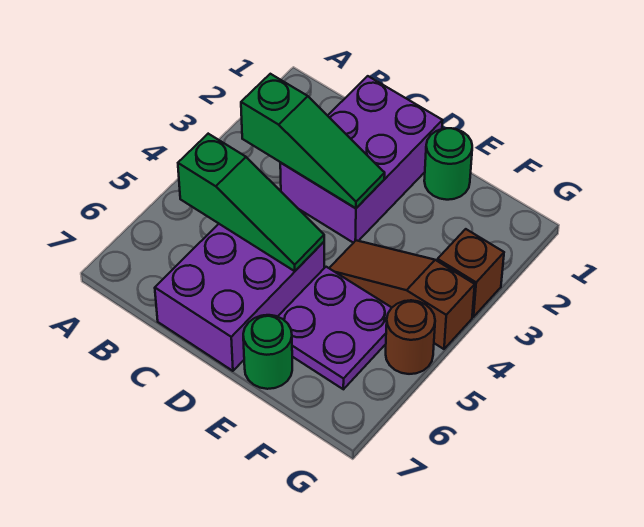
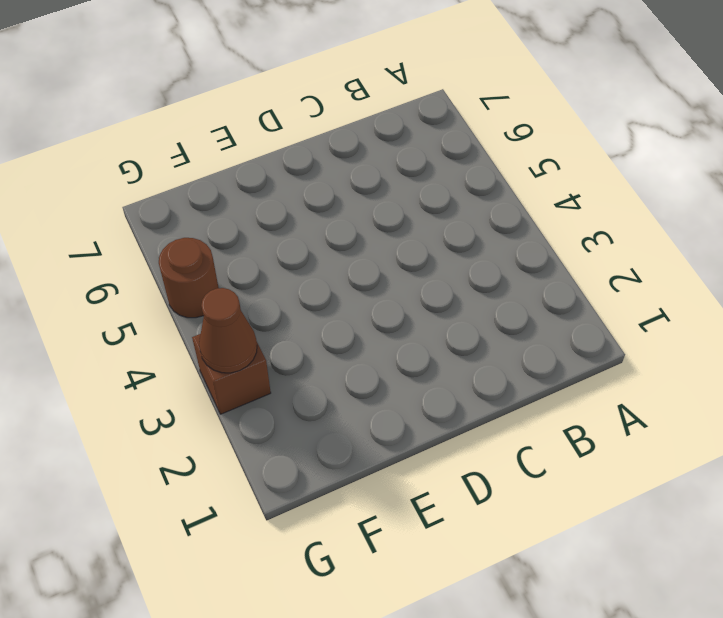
brown 1x1 cone [199,288,257,373] -> none
none -> purple 2x3 brick [280,76,443,243]
none -> purple 2x3 brick [155,224,324,371]

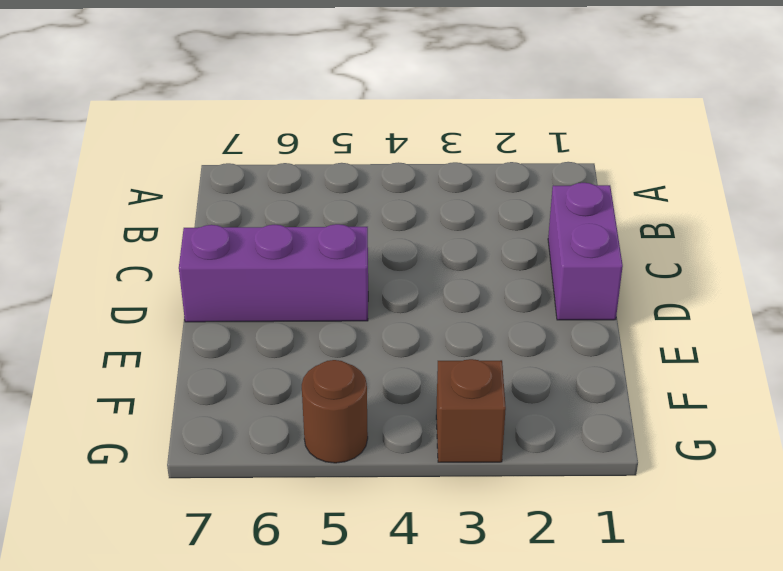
purple 1x2 brick [548,183,623,320] -> purple 2x3 brick [280,76,443,243]
purple 1x3 brick [179,224,368,322] -> purple 2x3 brick [155,224,324,371]
none -> green 1x1 round brick [424,128,472,200]
none -> brown 1x3 slope [329,240,475,349]

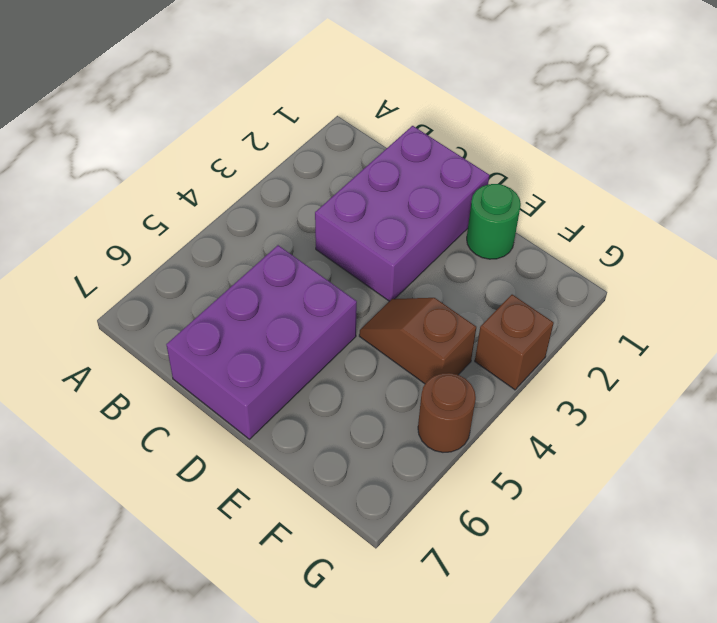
brown 1x2 slope [359,298,476,384] -> brown 1x3 slope [329,240,475,349]
none -> purple 2x2 plate [278,267,392,389]
none -> green 1x1 round brick [243,315,292,389]

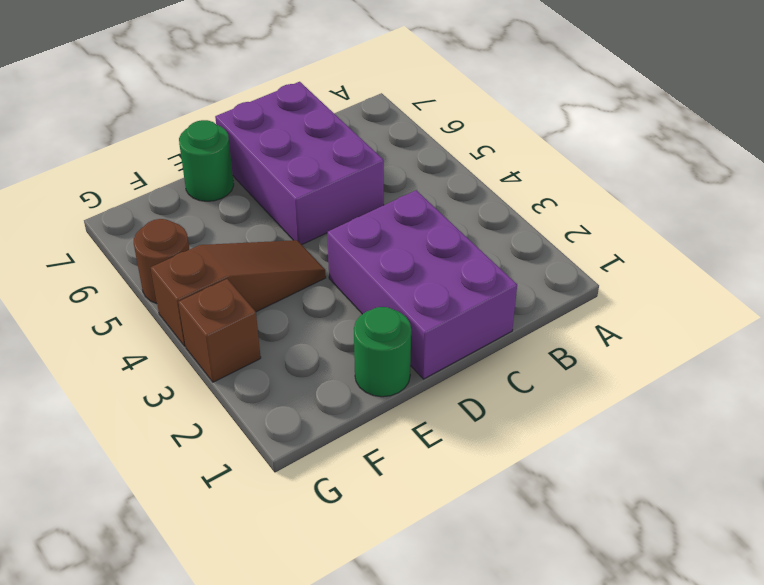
none -> purple 2x2 plate [278,267,392,389]
none -> green 1x3 slope [241,74,385,208]

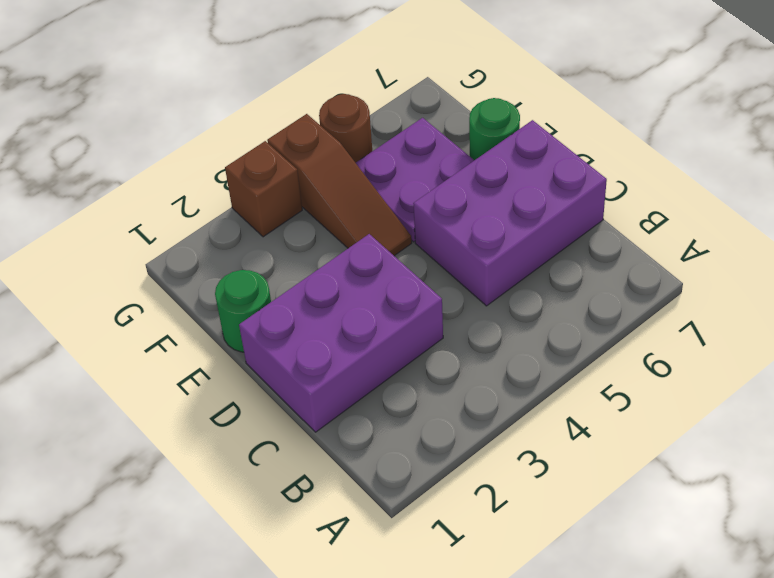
none -> green 1x3 slope [241,74,385,208]
none -> green 1x3 slope [178,134,324,271]

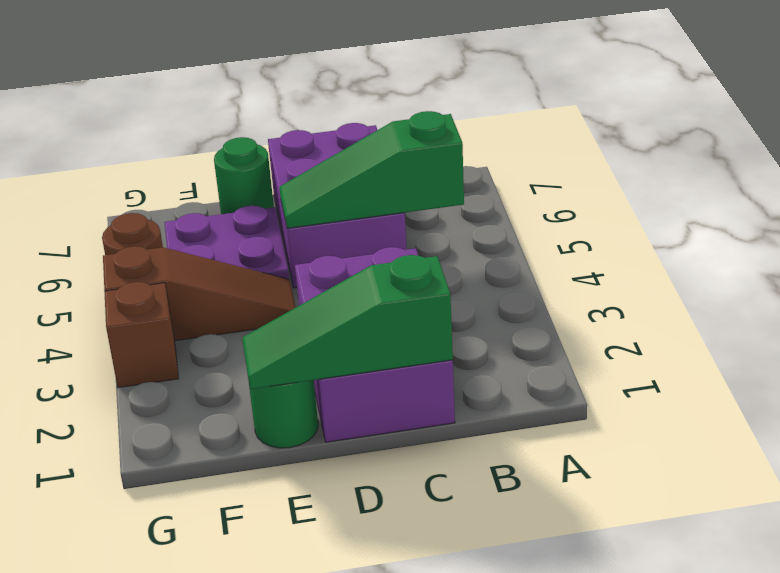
green 1x3 slope [242,255,453,389] -> green 1x3 slope moved to [241,74,385,208]

